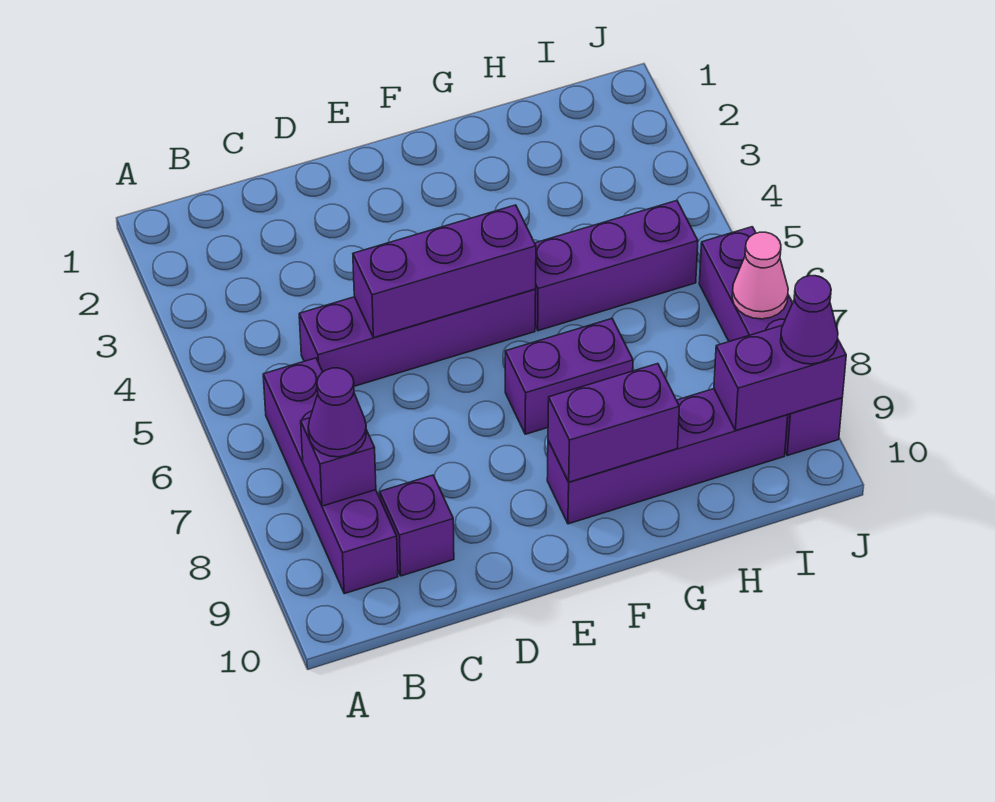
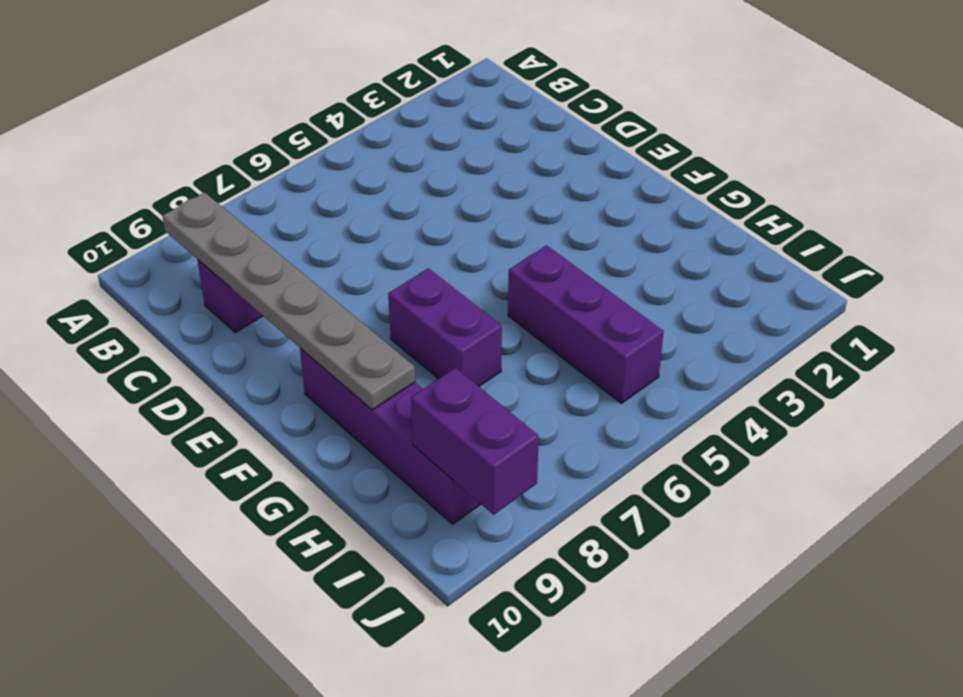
grey 1x6 plate [163,192,415,410] -> purple 1x2 brick [548,364,679,482]
none -> purple 1x4 brick [263,358,398,594]
none -> purple 1x4 brick [299,289,536,386]
none -> purple 1x4 brick [699,227,842,456]

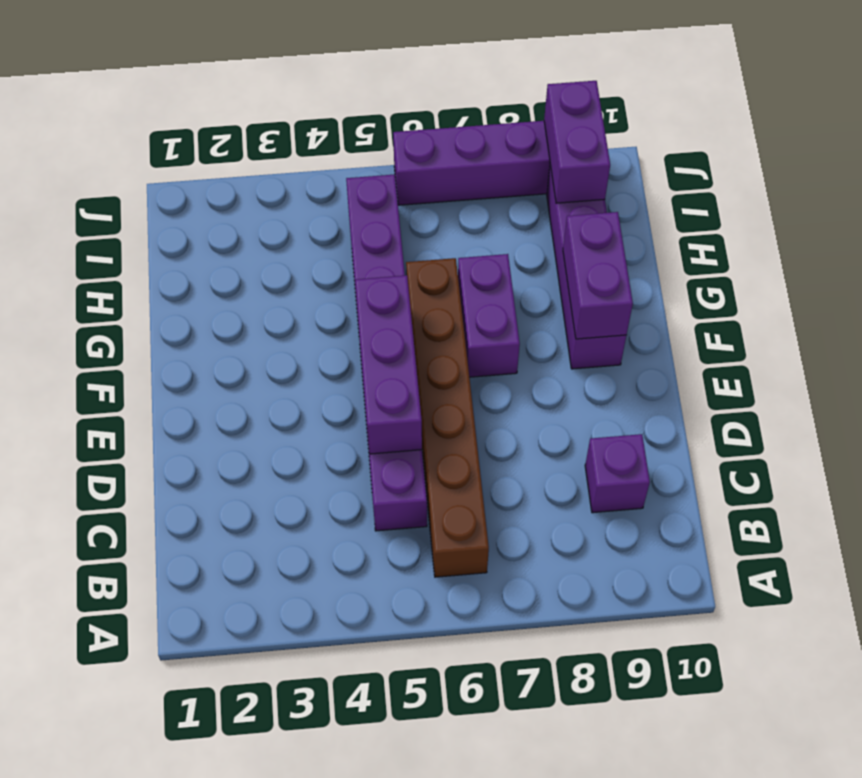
brown 1x6 brick [406,258,489,577] -> purple 1x4 brick [263,358,398,594]
none -> purple 1x1 brick [301,418,376,506]
none -> pink 1x1 cone [732,232,788,319]
none -> purple 1x1 cone [308,368,366,457]

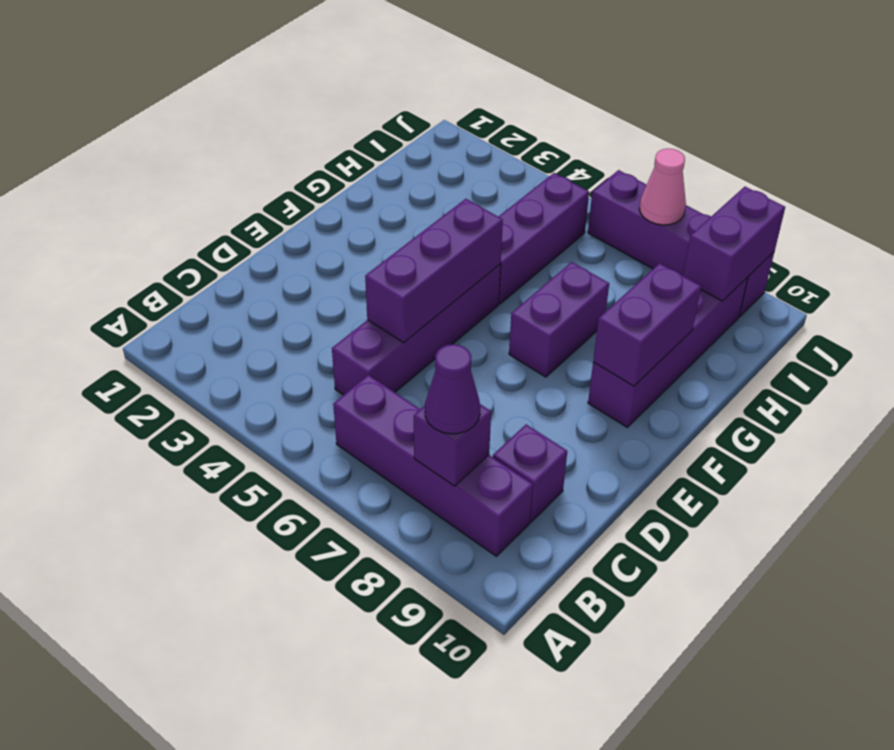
none -> purple 1x1 cone [781,276,838,364]

